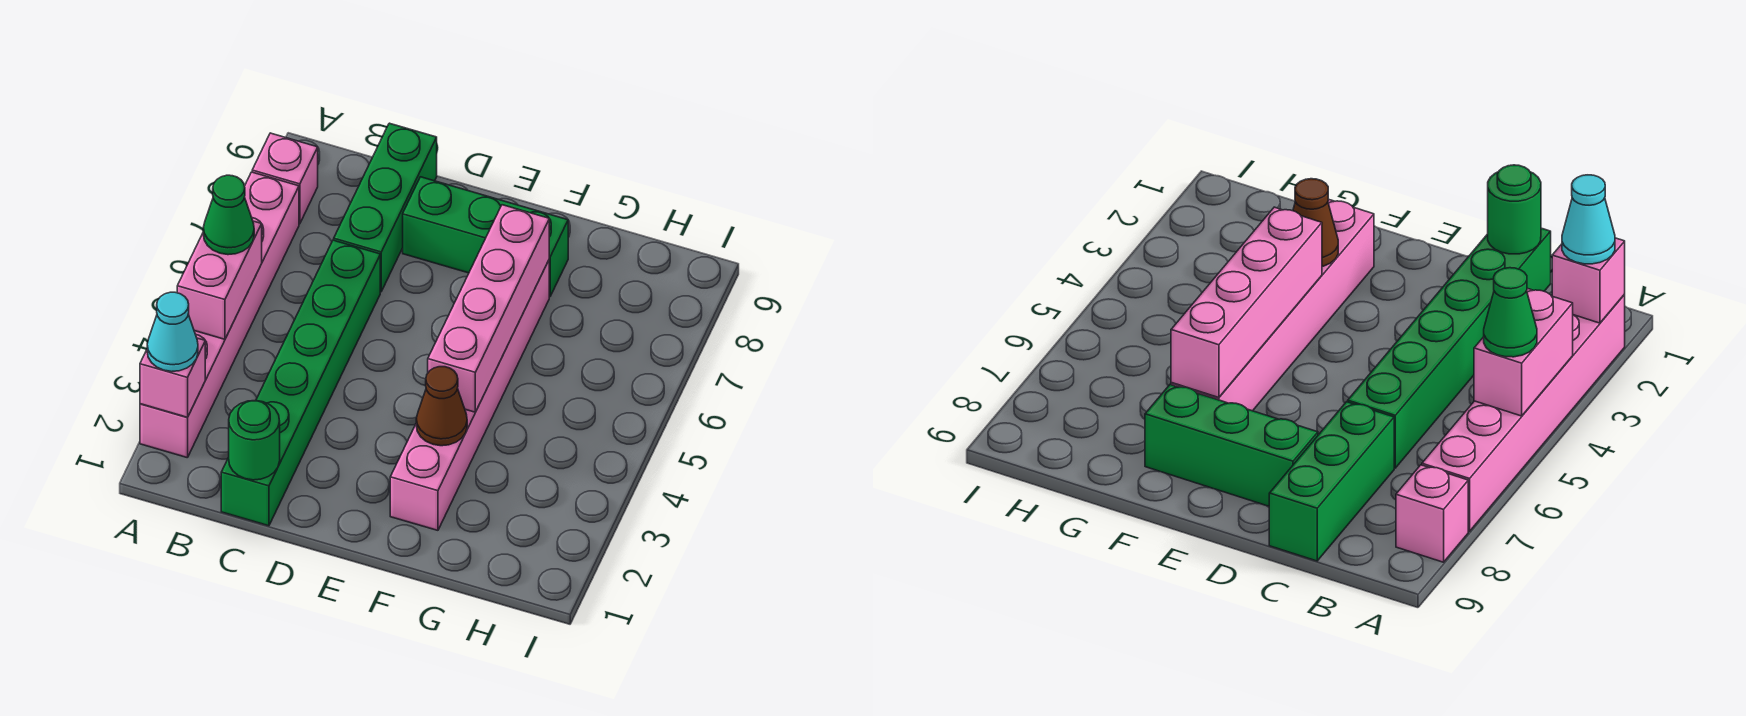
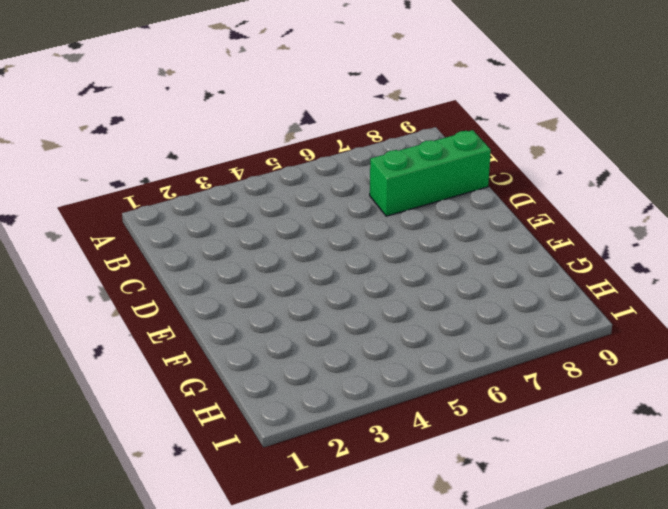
none -> pink 1x6 brick [140,172,299,458]
none -> pink 1x1 brick [252,133,318,224]
none -> green 1x6 brick [221,240,380,526]

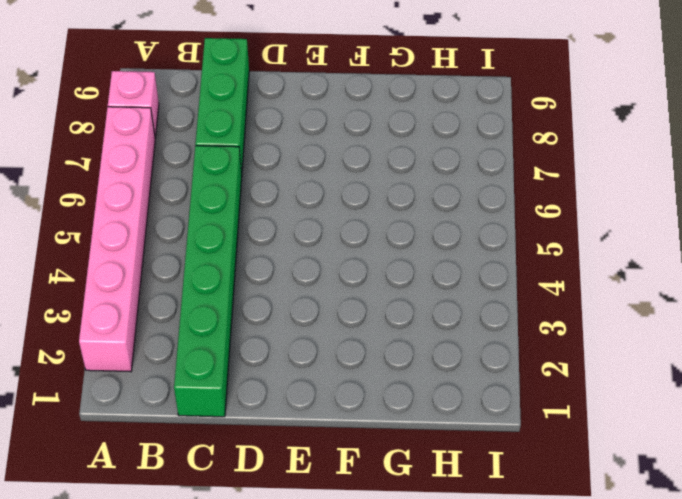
none -> green 1x3 brick [403,177,568,297]
none -> pink 1x6 brick [390,260,549,530]
none -> pink 1x1 brick [140,338,205,417]

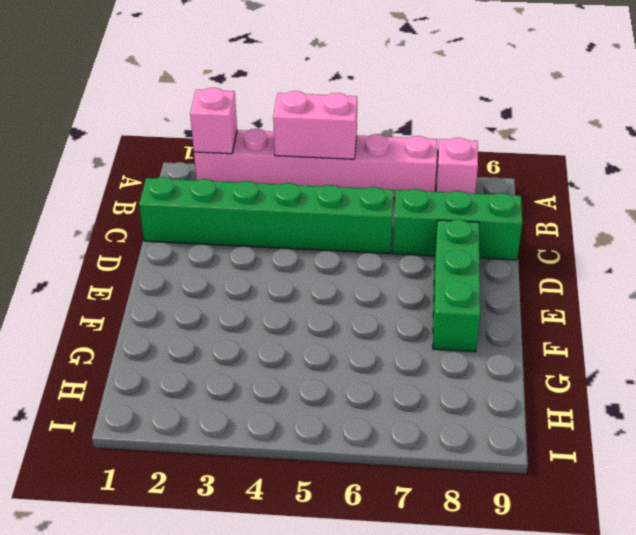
none -> pink 1x6 brick [390,260,549,530]
none -> green 1x1 round brick [229,401,280,480]
none -> brown 1x1 cone [416,367,467,446]

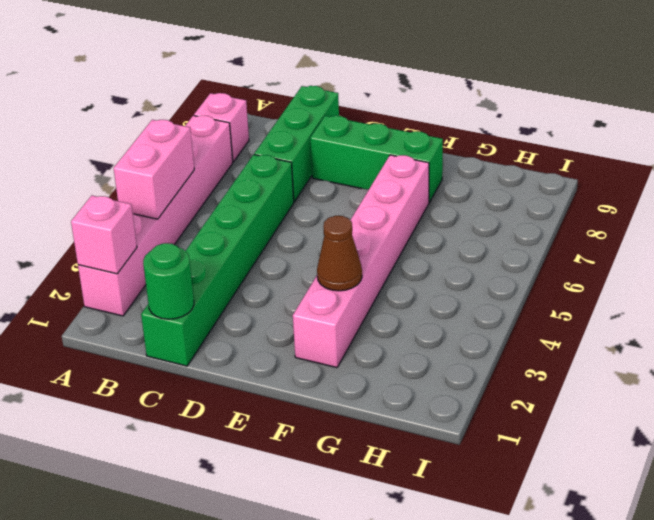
none -> pink 1x4 brick [428,205,549,412]
none -> cyan 1x1 cone [147,292,198,372]
none -> green 1x1 cone [203,175,254,255]

